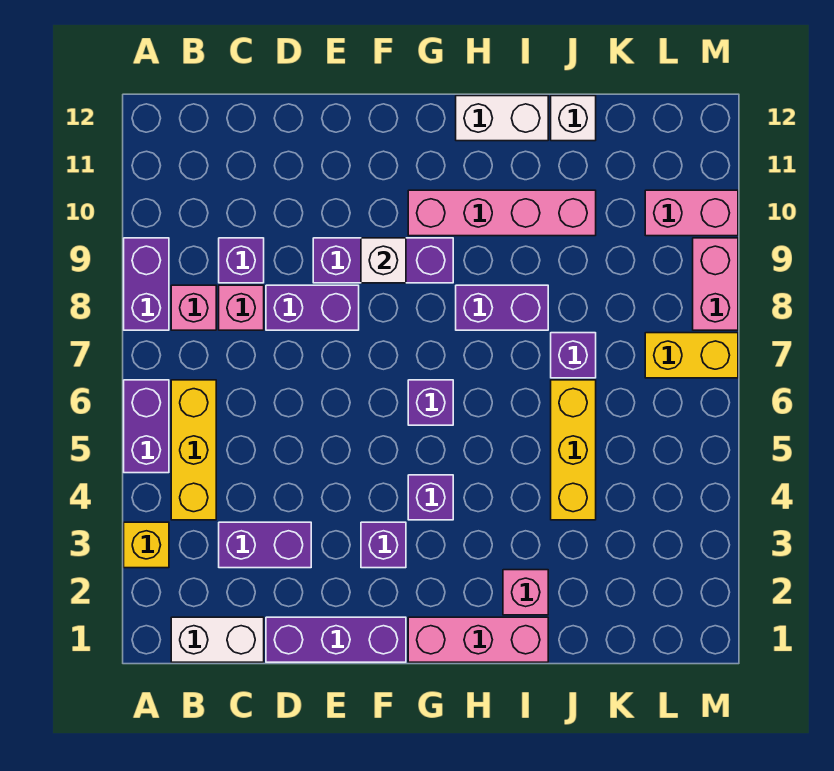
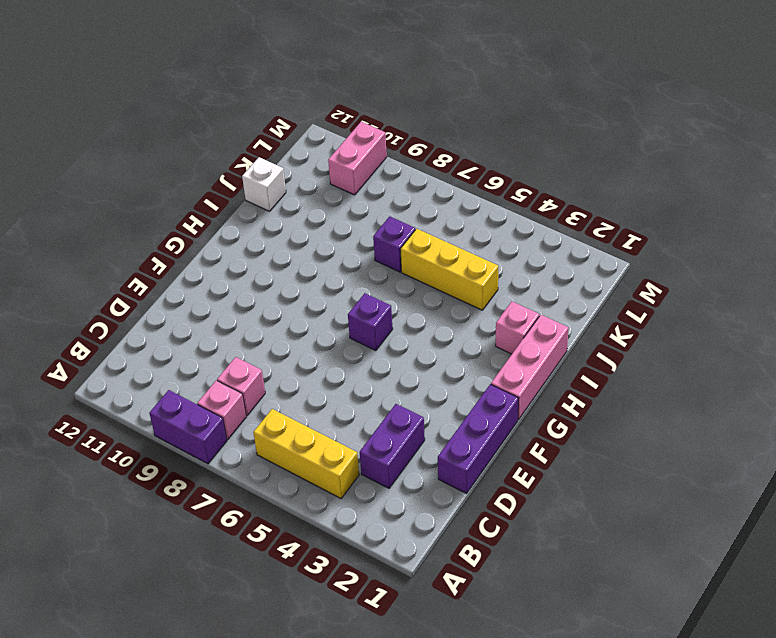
none -> yellow 1x1 brick [124,522,169,568]
none -> purple 1x2 brick [124,380,169,473]
none -> white 1x2 brick [171,617,264,662]

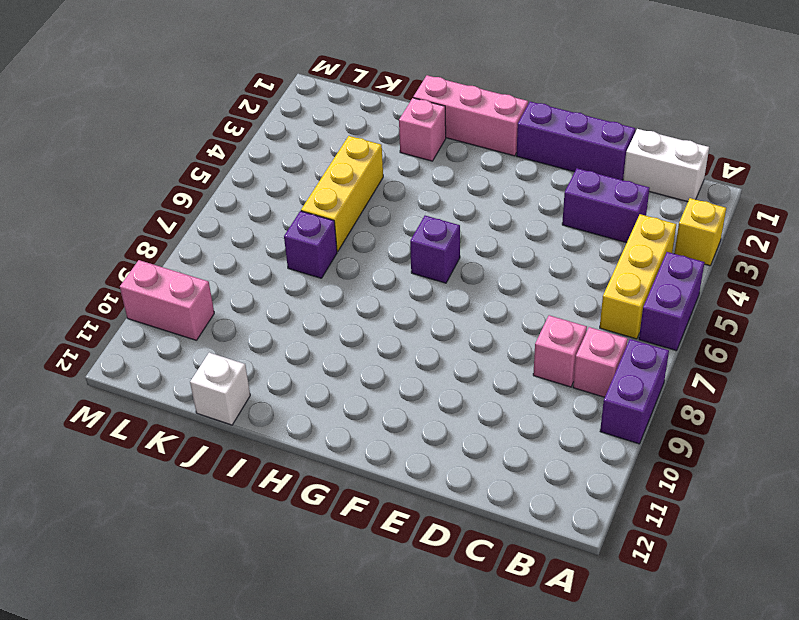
none -> purple 1x1 brick [219,238,264,283]
none -> purple 1x2 brick [266,285,359,330]
none -> purple 1x3 brick [313,238,453,283]

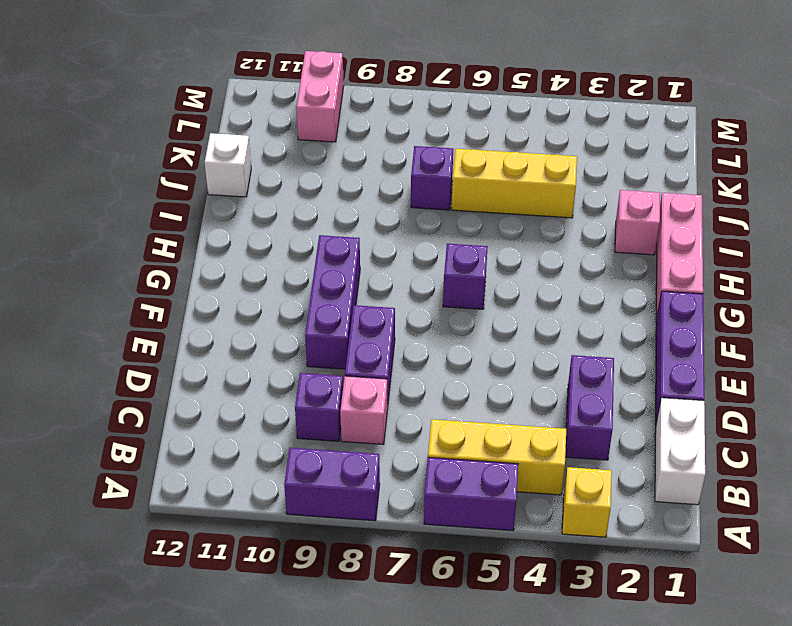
none -> pink 1x1 brick [171,285,216,330]
none -> purple 1x1 brick [361,522,406,568]
none -> purple 1x1 brick [408,475,453,520]

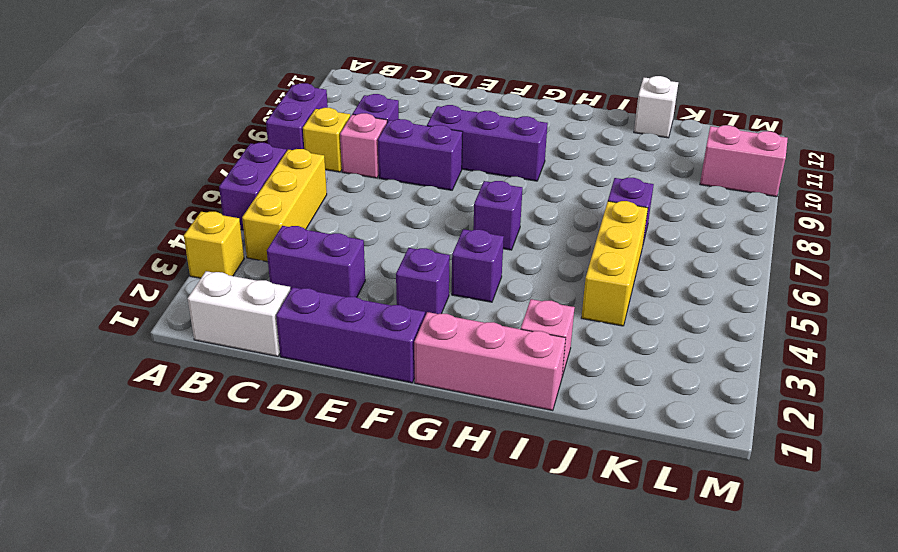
yellow 1x1 brick [303,108,350,172] -> pink 1x1 brick [171,285,216,330]
none -> pink 1x4 brick [408,190,596,236]
none -> purple 1x2 brick [456,285,548,330]
none -> white 1x2 brick [456,96,548,141]

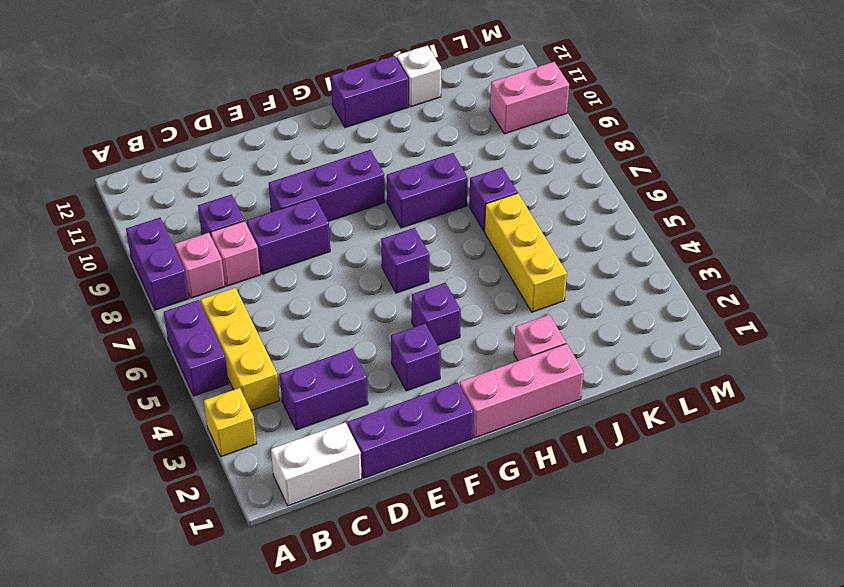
purple 1x2 brick [331,56,409,127] -> white 1x2 brick [456,96,548,141]
none -> pink 1x4 brick [408,190,596,236]
none -> yellow 1x2 brick [645,333,738,378]
none -> pink 1x2 brick [693,238,738,330]

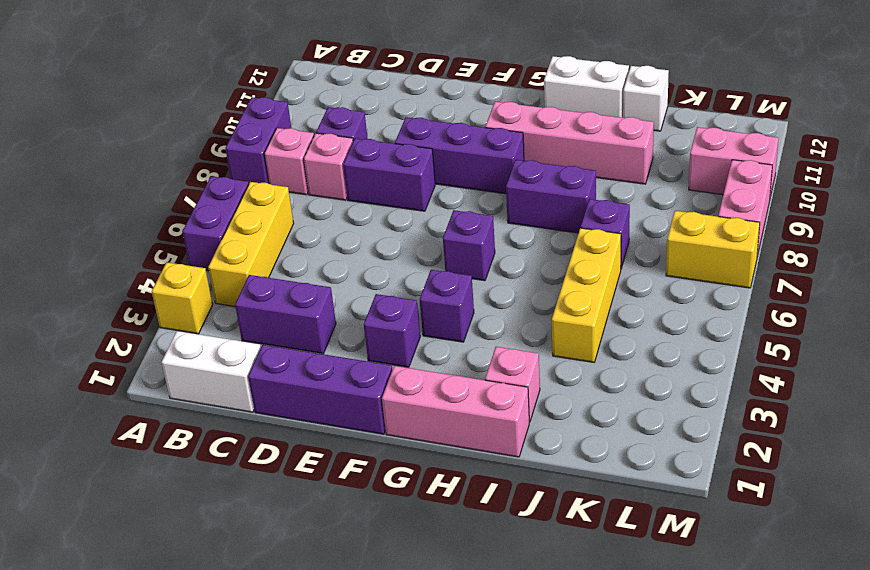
none -> white 1x1 brick [361,238,406,283]

